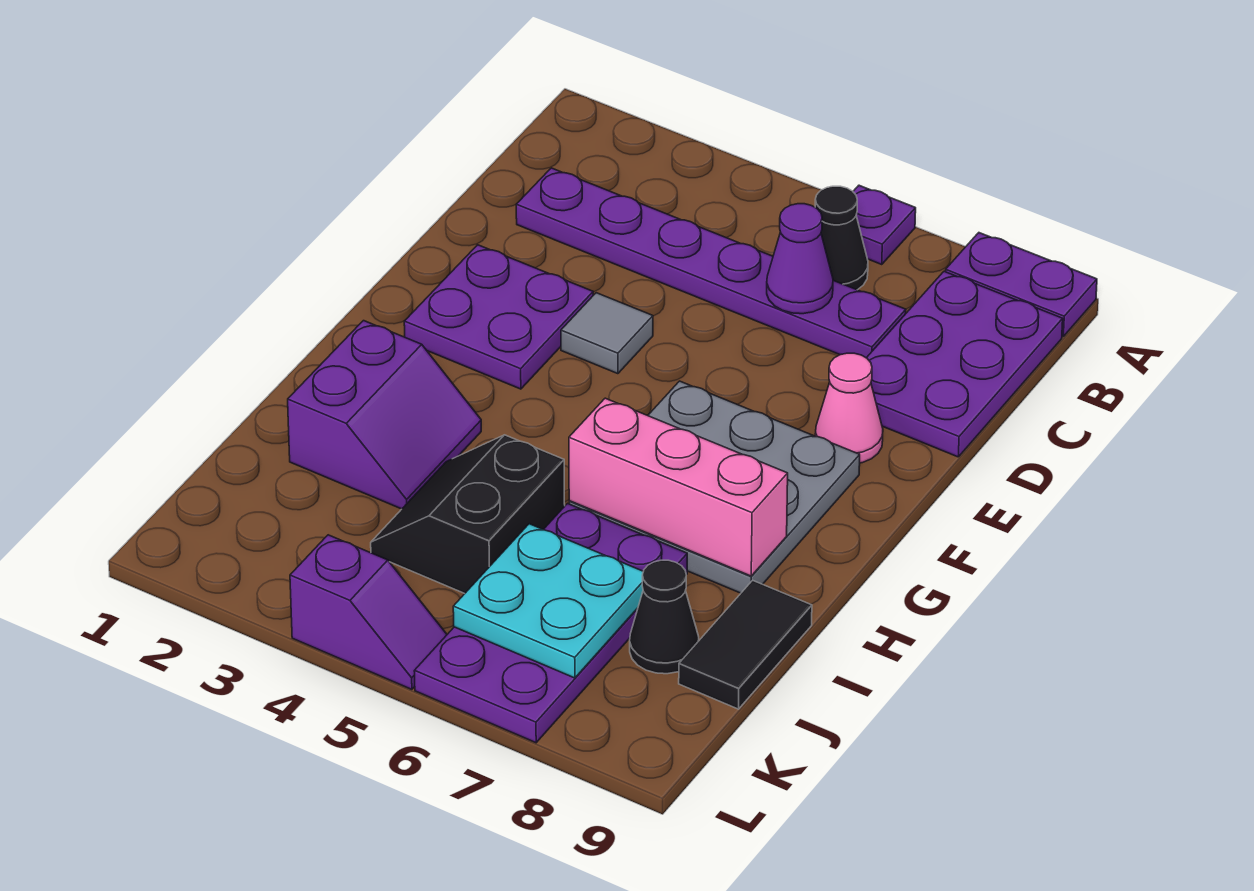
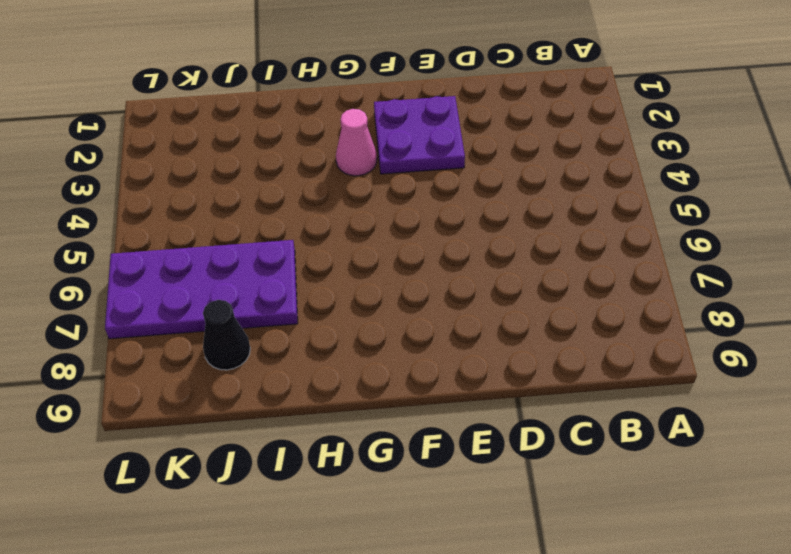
pink 1x1 cone [336,109,377,176] -> pink 1x1 cone moved to [815,353,883,463]
none -> purple 1x1 plate [853,185,916,265]
none -> purple 1x2 plate [945,233,1097,336]
none -> black 1x1 cone [815,186,868,290]

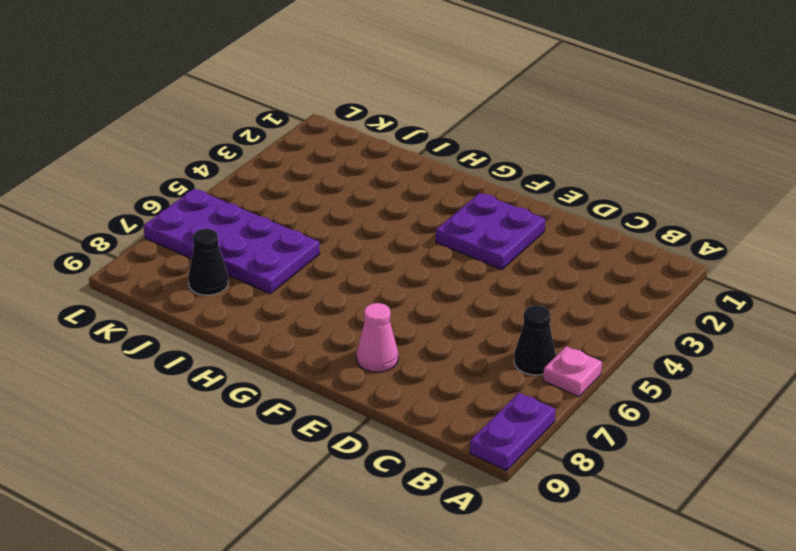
pink 1x1 plate [543,346,602,397] -> purple 1x1 plate [853,185,916,265]
none -> purple 2x3 plate [867,271,1063,457]
none -> purple 1x6 plate [516,168,906,358]
none -> grey 1x1 tile [561,293,653,374]

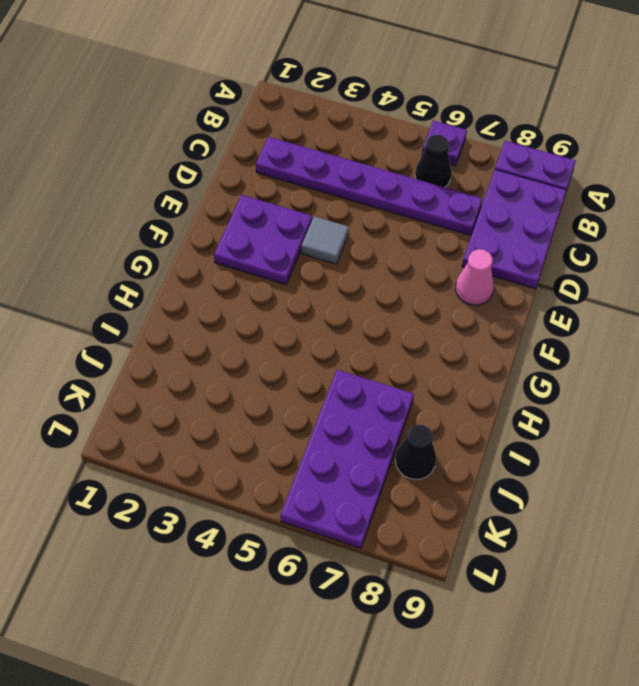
none -> grey 3x3 plate [569,381,860,593]
none -> purple 2x2 slope [288,321,481,509]
none -> black 2x2 slope [371,435,565,594]

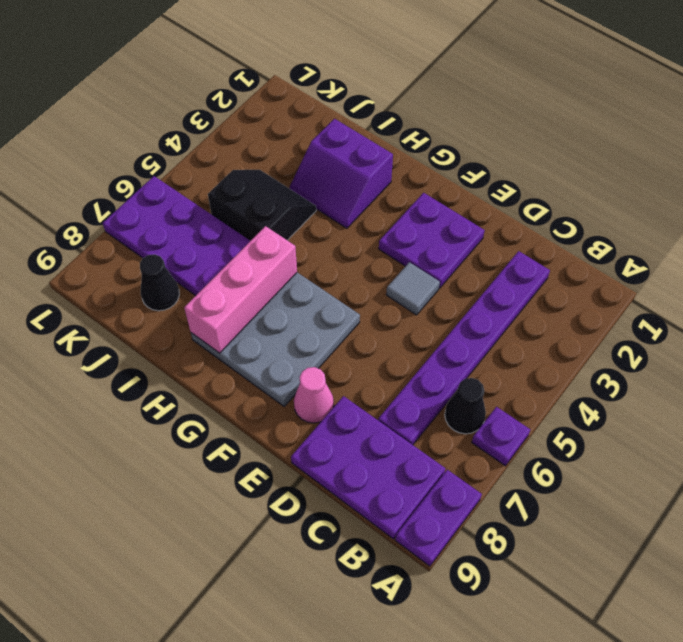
none -> black 1x2 tile [679,580,812,709]
none -> purple 1x2 slope [290,535,447,689]
none -> purple 1x1 cone [767,204,833,314]

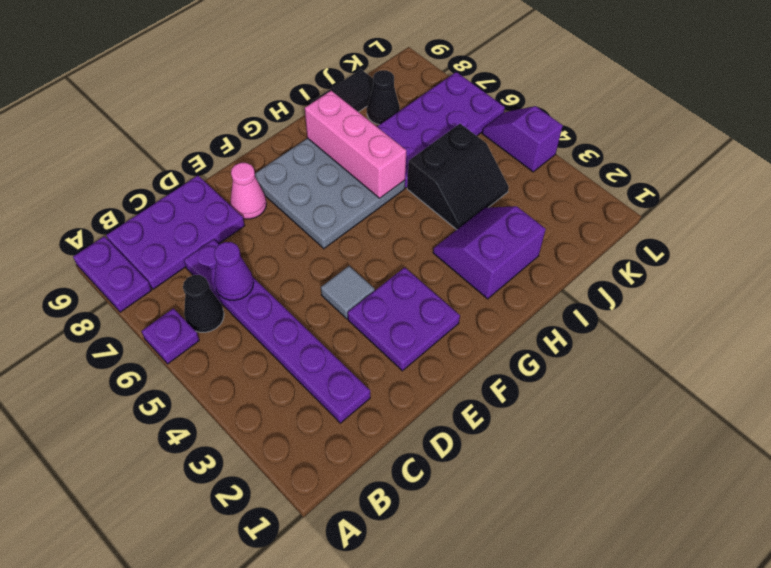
none -> cyan 2x2 plate [453,524,643,678]

